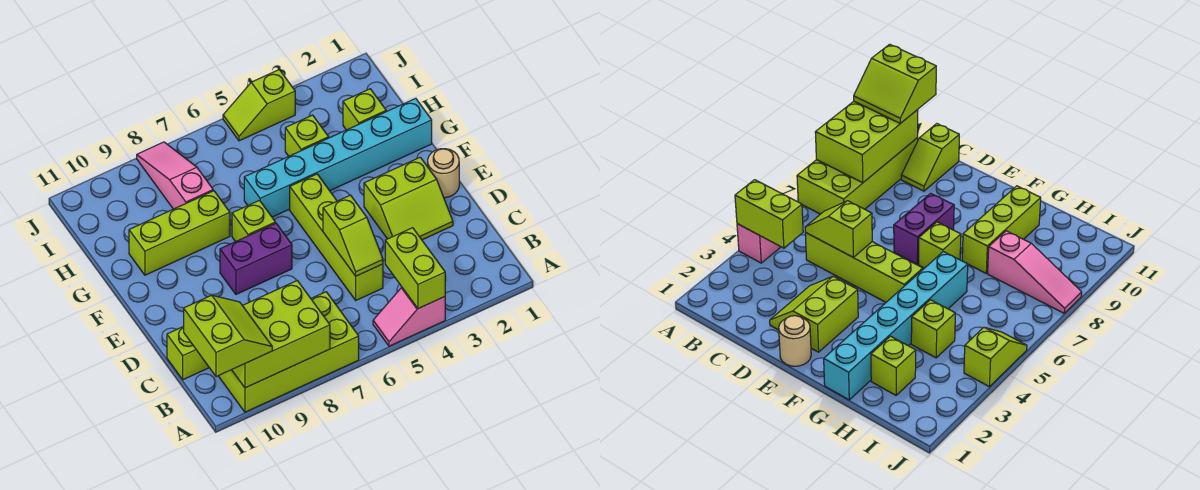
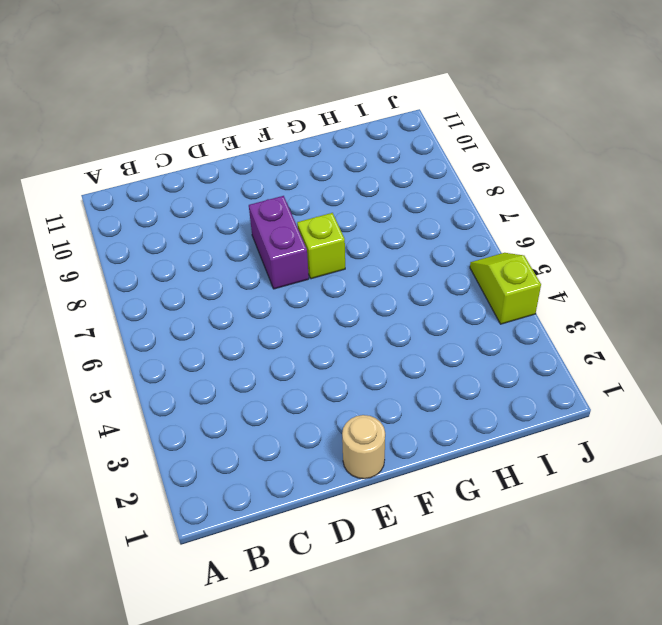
none -> pink 1x2 slope [373,288,445,346]
none -> lime 2x4 brick [219,292,359,412]
none -> lime 1x4 brick [290,174,383,300]

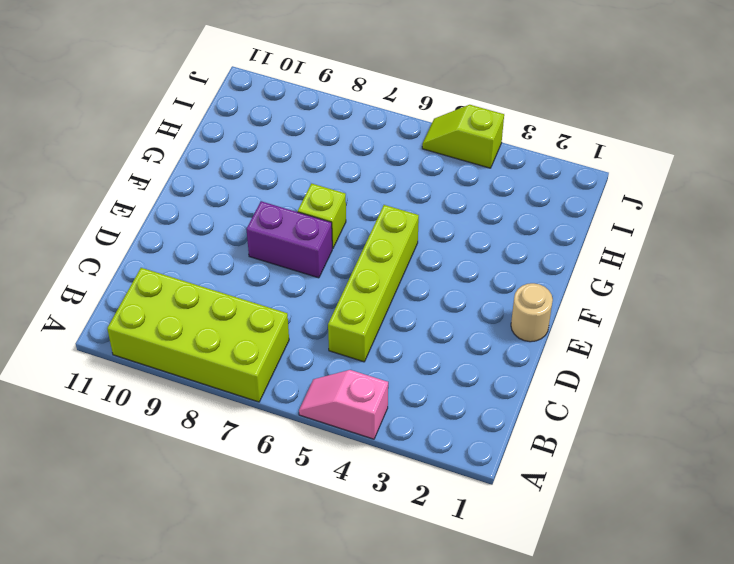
none -> lime 1x2 slope [167,326,209,380]
none -> lime 2x2 slope [364,157,453,240]
none -> cyan 1x6 brick [244,98,432,217]

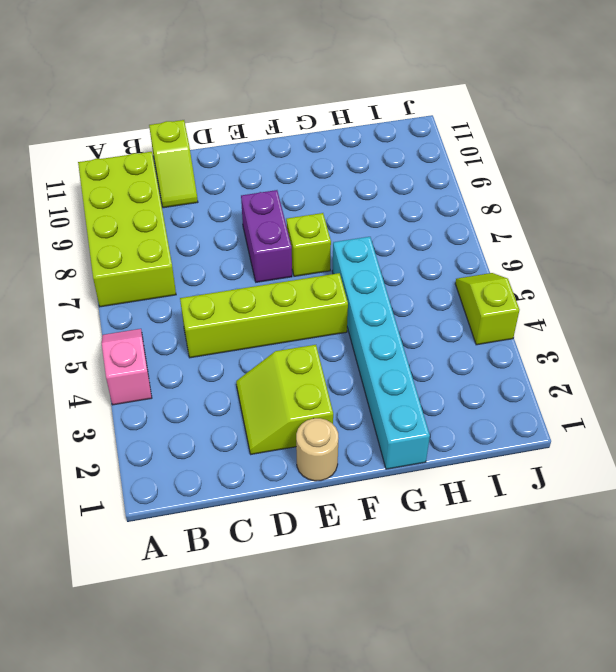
none -> lime 1x3 brick [129,191,230,275]
none -> lime 1x1 brick [343,89,386,130]
none -> lime 1x1 brick [285,115,329,156]

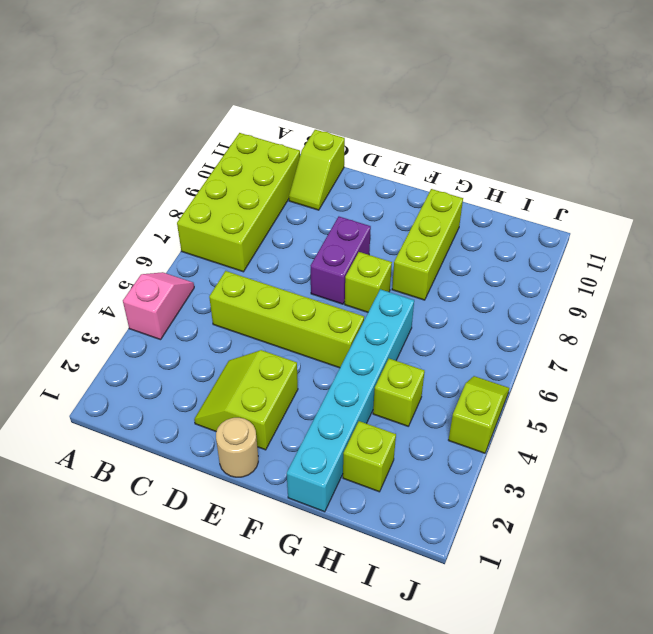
none -> pink 1x3 slope [137,142,213,209]
none -> lime 1x2 brick [385,228,445,309]
none -> lime 2x3 brick [232,281,330,388]

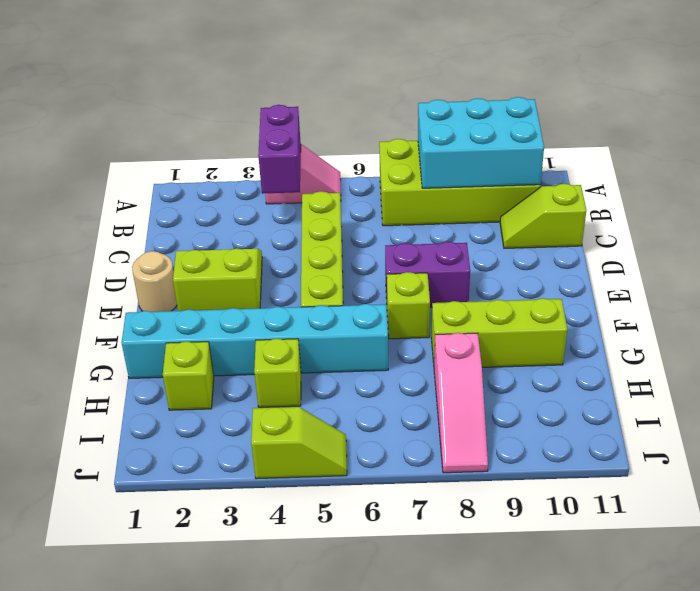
purple 1x2 brick [258,105,301,194] -> lime 1x2 brick [385,228,445,309]
cyan 2x3 brick [418,97,544,188] -> lime 2x3 brick [232,281,330,388]
none -> lime 1x2 slope [323,195,383,276]
none -> lime 2x2 slope [184,295,272,377]

